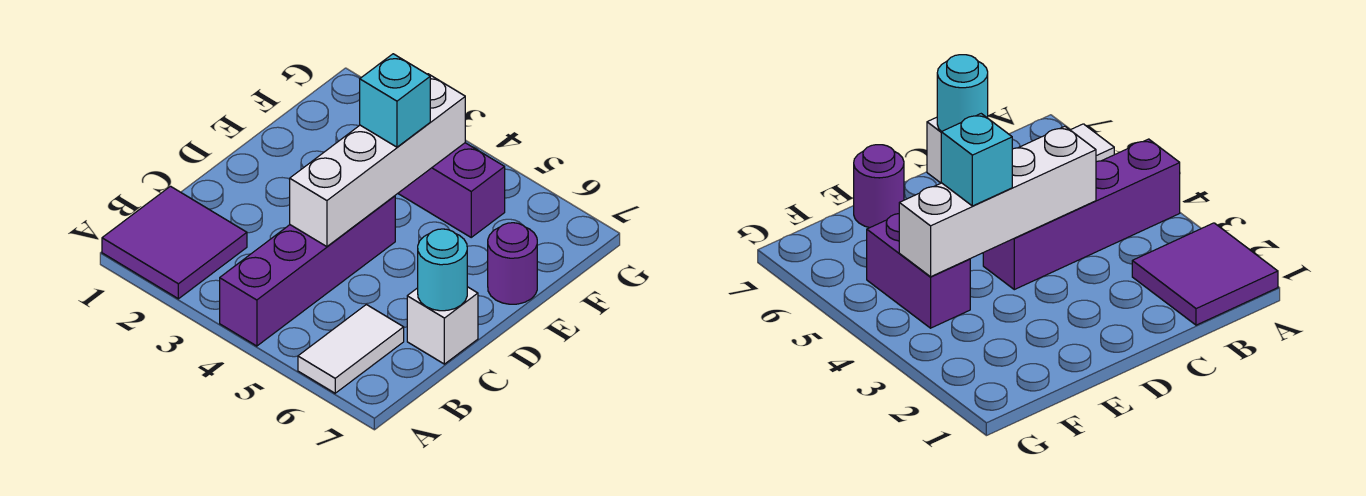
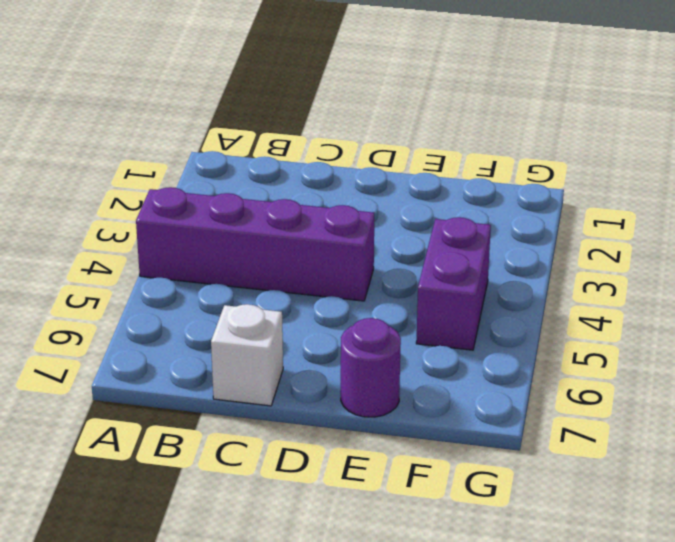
none -> purple 2x2 tile [102,186,247,299]
none -> white 1x2 tile [298,305,404,393]

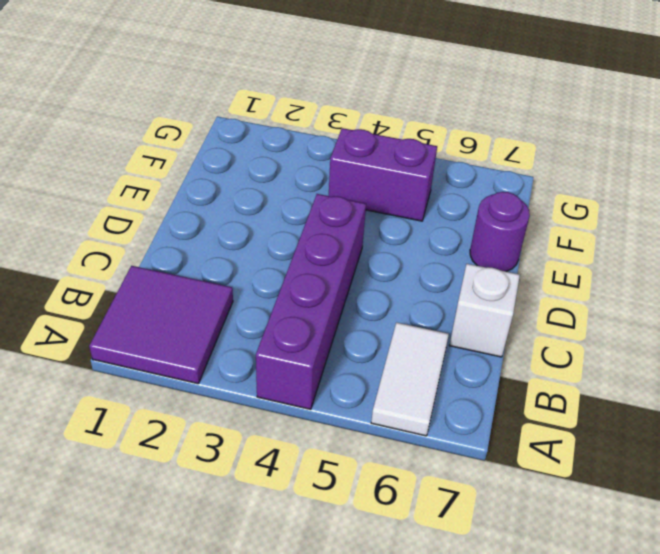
none -> white 1x4 brick [290,74,465,247]
none -> cyan 1x1 round brick [418,229,467,311]

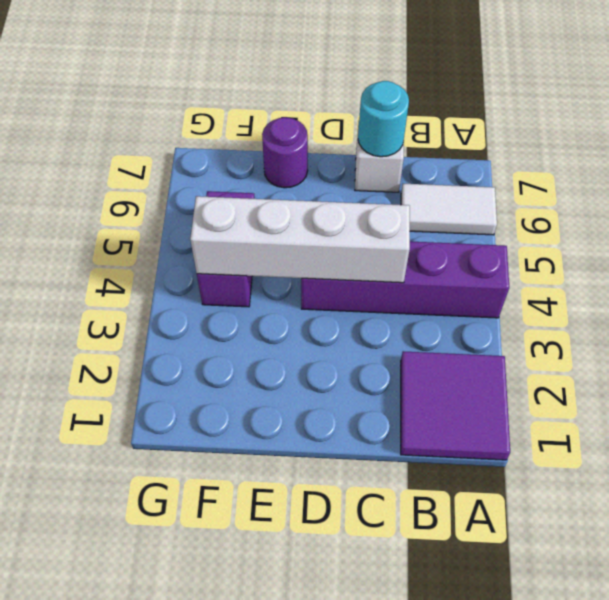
none -> cyan 1x1 brick [360,54,430,147]

